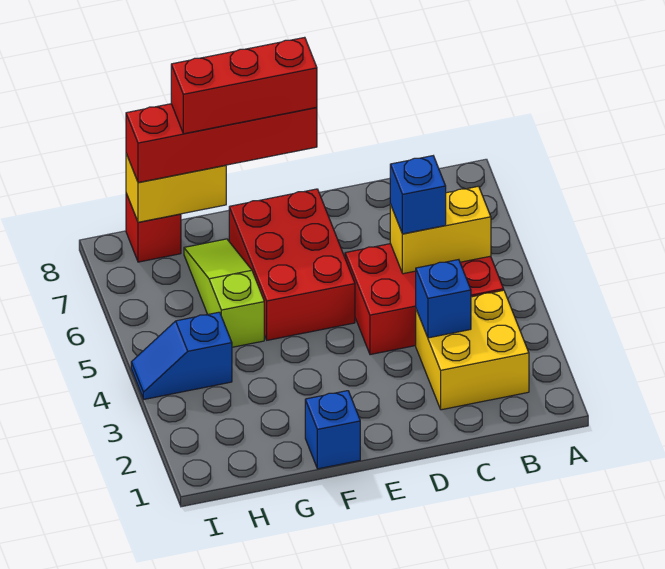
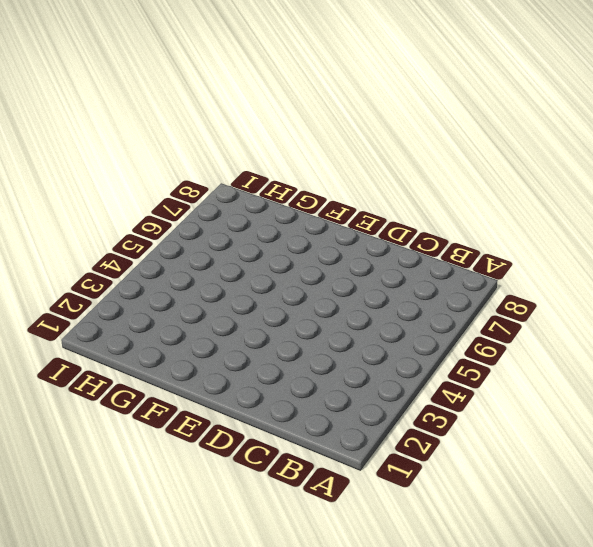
none -> yellow 2x2 brick [416,290,529,410]
none -> red 2x3 brick [345,244,504,355]
none -> red 2x3 brick [229,189,355,340]

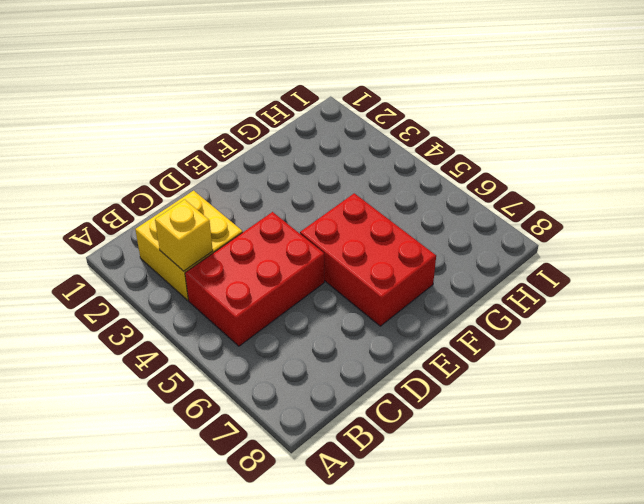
yellow 1x1 brick [155,200,213,271] -> none
none -> blue 1x1 brick [305,391,360,469]
none -> lime 1x3 slope [184,239,264,347]
none -> blue 1x2 slope [131,312,232,399]

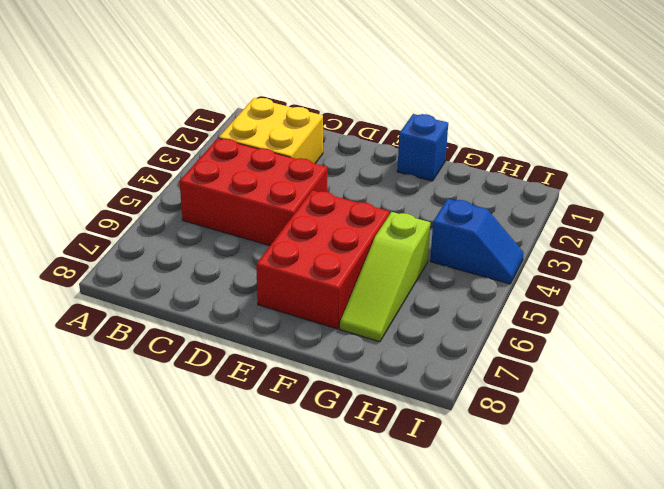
none -> red 1x1 brick [126,194,181,262]
none -> yellow 1x2 brick [390,186,491,274]
none -> blue 1x1 brick [416,260,471,338]

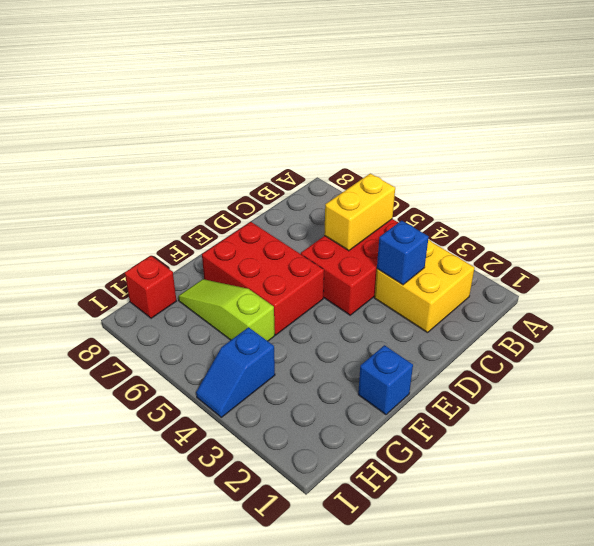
none -> yellow 1x2 brick [126,154,226,222]
none -> blue 1x1 brick [390,156,446,234]
none -> red 1x4 brick [126,104,317,183]

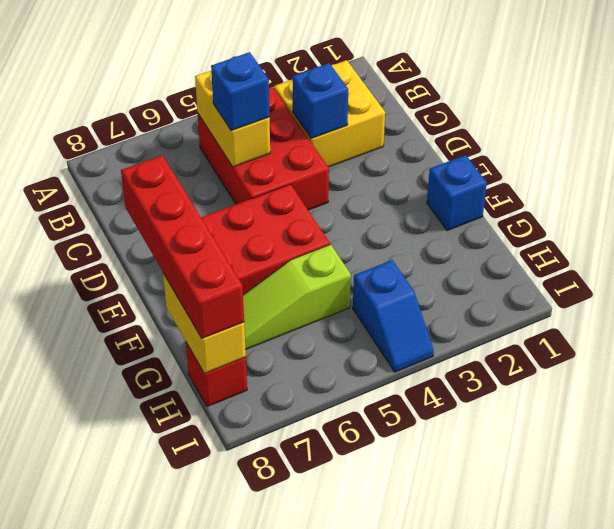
none -> red 1x3 brick [171,37,317,134]

